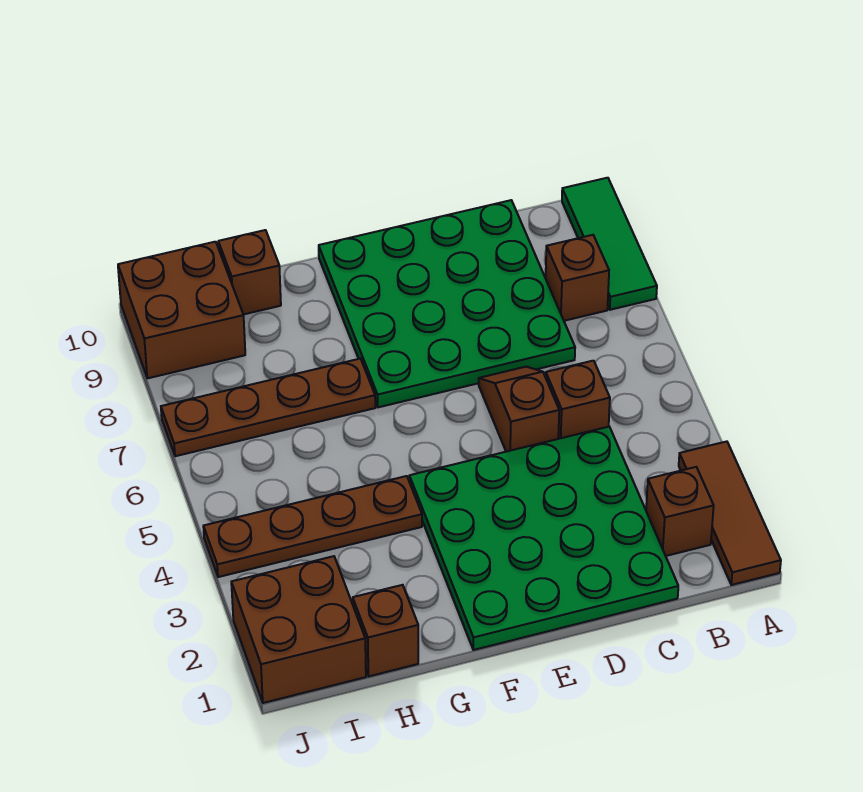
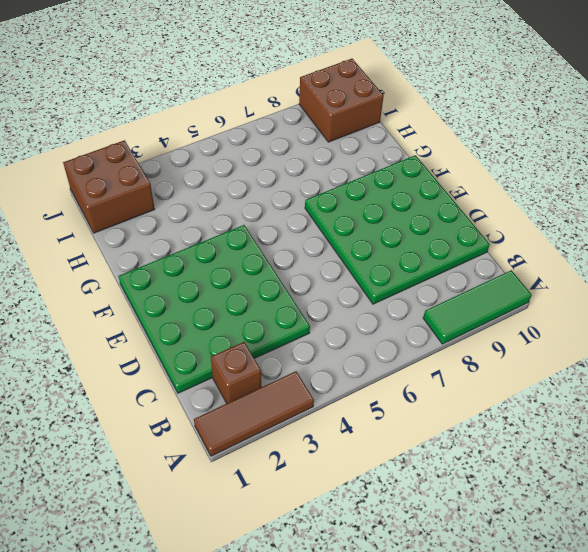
none -> brown 1x1 brick [546,235,609,321]
none -> brown 1x1 brick [546,361,610,439]
none -> brown 1x2 slope [479,367,559,452]

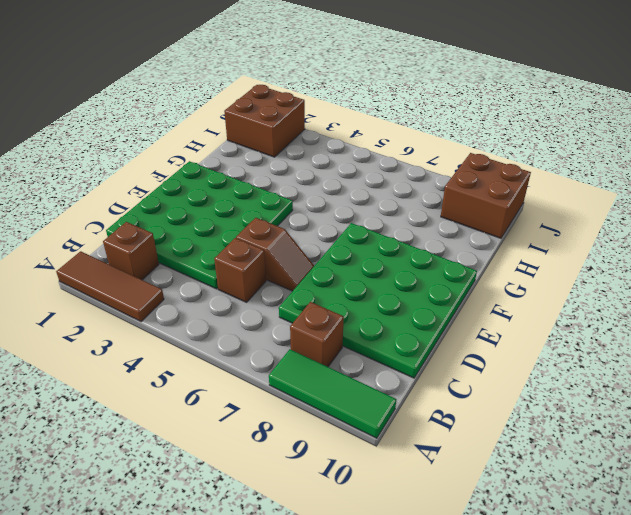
none -> brown 1x4 plate [203,476,422,577]
none -> brown 1x4 plate [161,359,375,456]
none -> brown 1x1 brick [353,585,418,676]

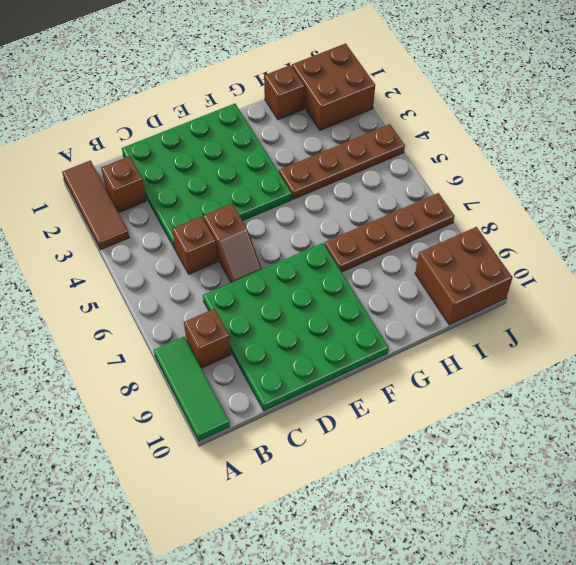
none -> brown 1x1 brick [218,230,281,315]

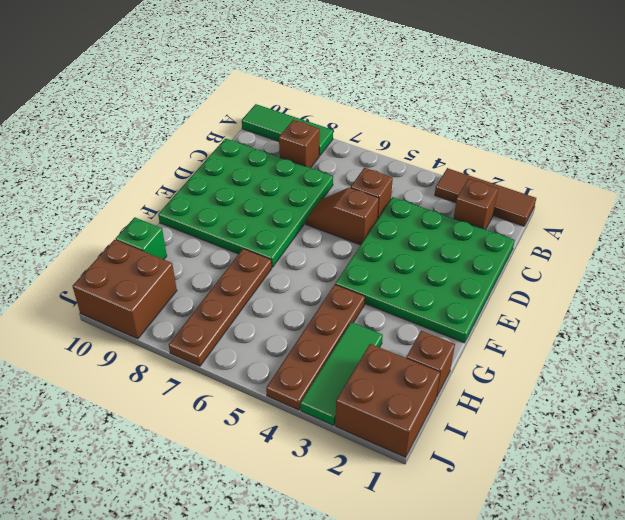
green 1x3 tile [300,322,383,425] -> none
green 1x1 brick [116,217,167,260] -> brown 1x1 brick [218,230,281,315]

